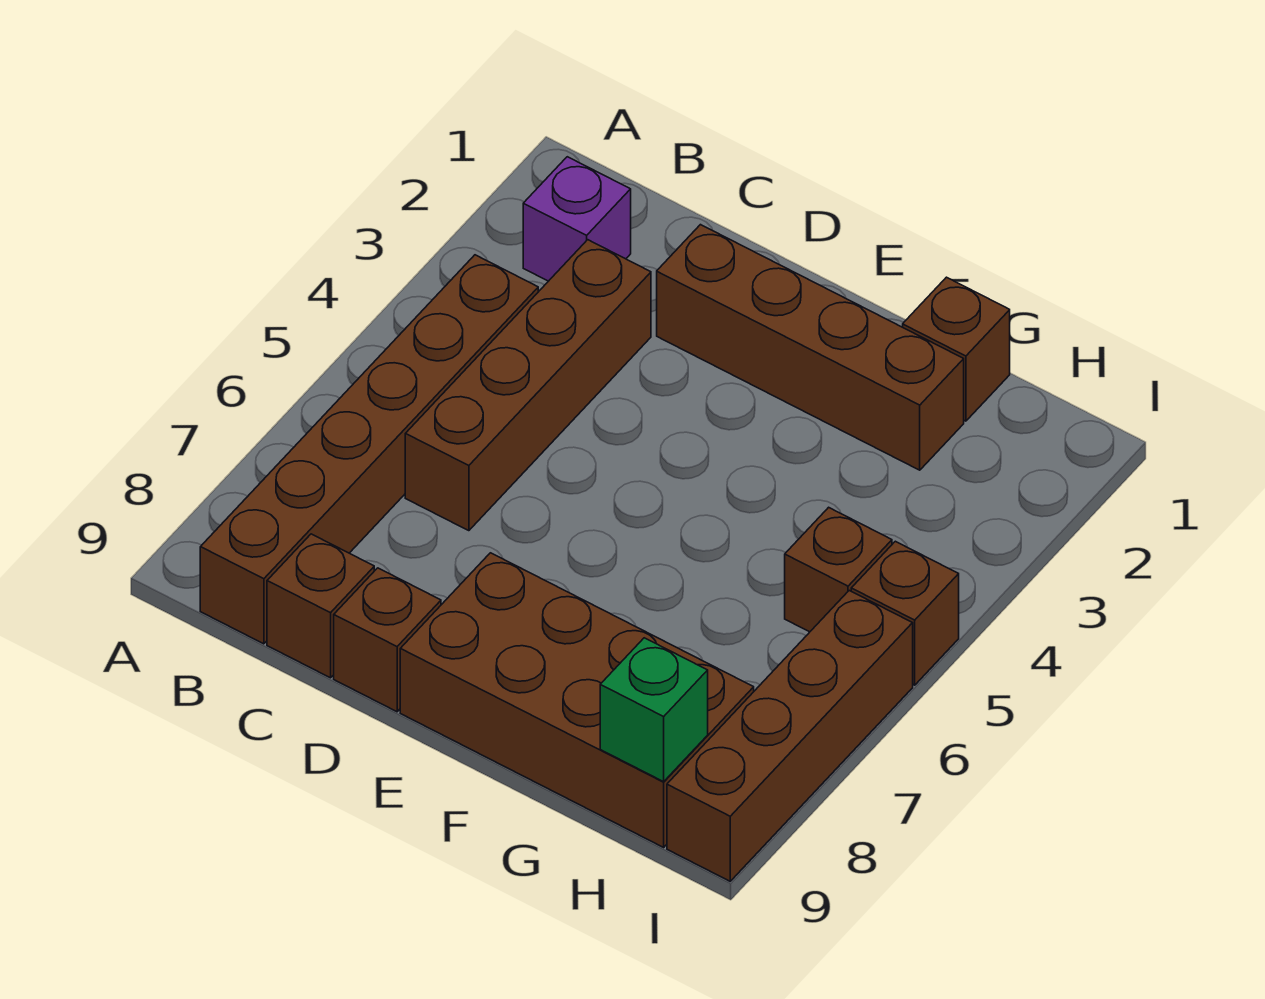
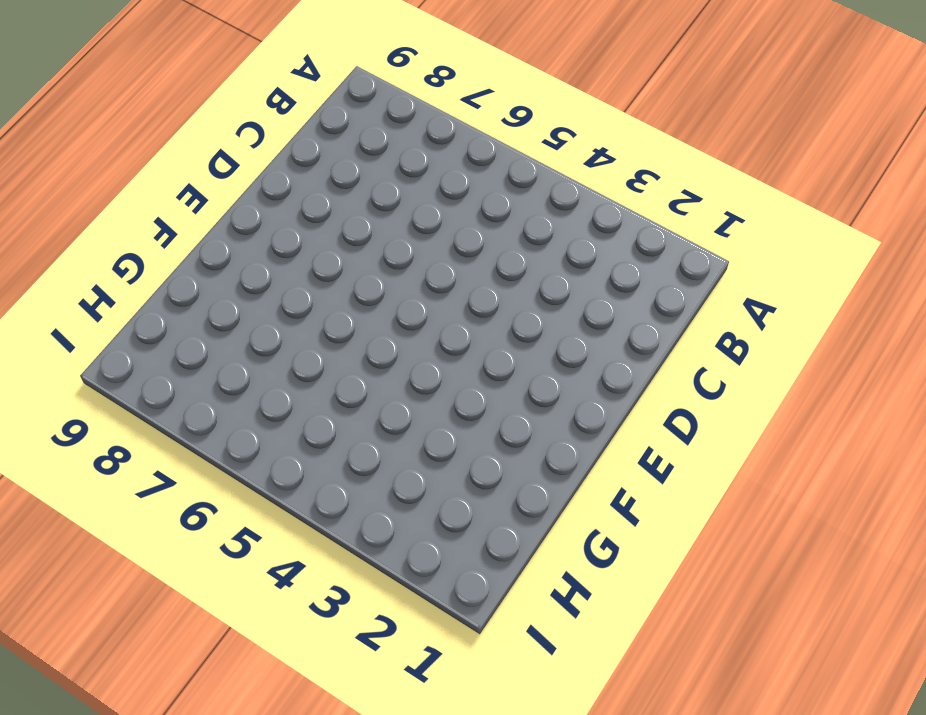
none -> purple 1x1 brick [523,157,631,281]
none -> brown 1x6 brick [200,255,538,644]
none -> brown 1x4 brick [405,240,651,531]

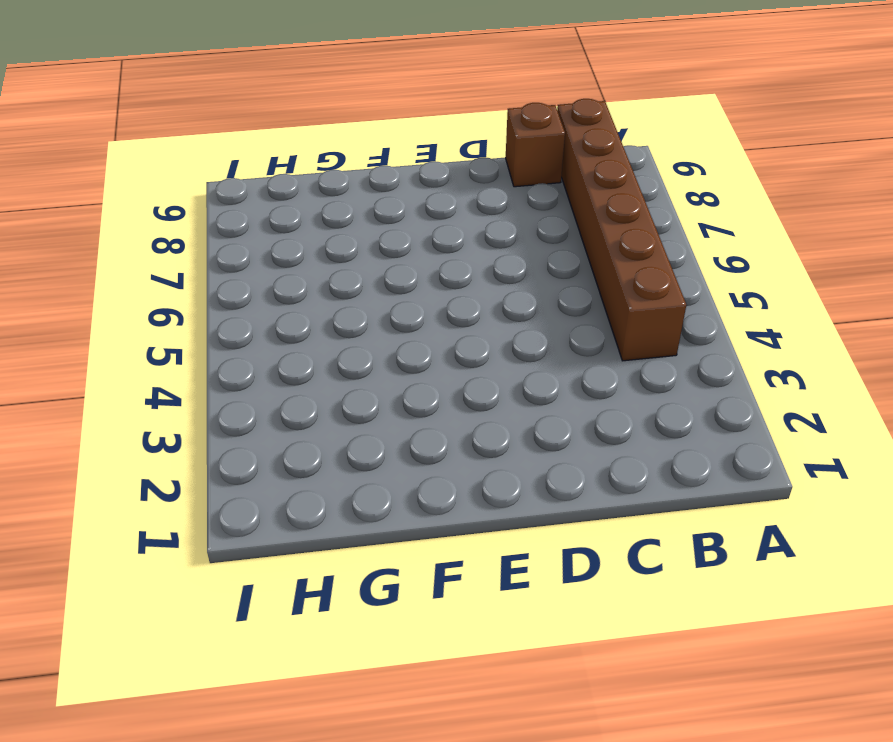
none -> purple 1x1 brick [523,157,631,281]
none -> brown 1x4 brick [405,240,651,531]
none -> brown 1x4 brick [657,225,964,470]

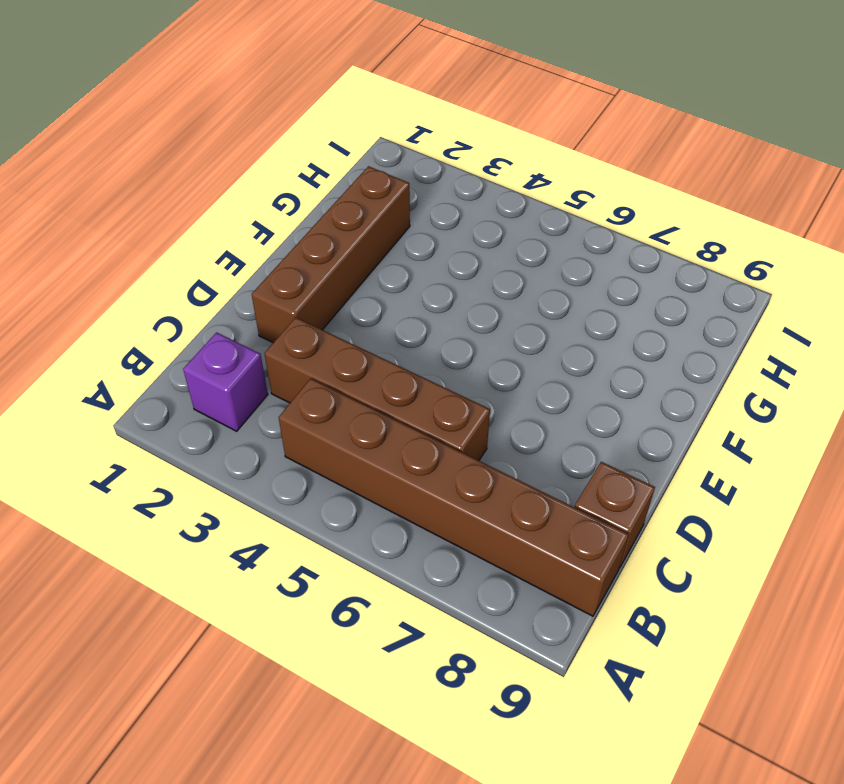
none -> brown 1x1 brick [334,568,441,712]
none -> brown 2x4 brick [400,553,754,847]
none -> brown 1x1 brick [903,277,1010,421]

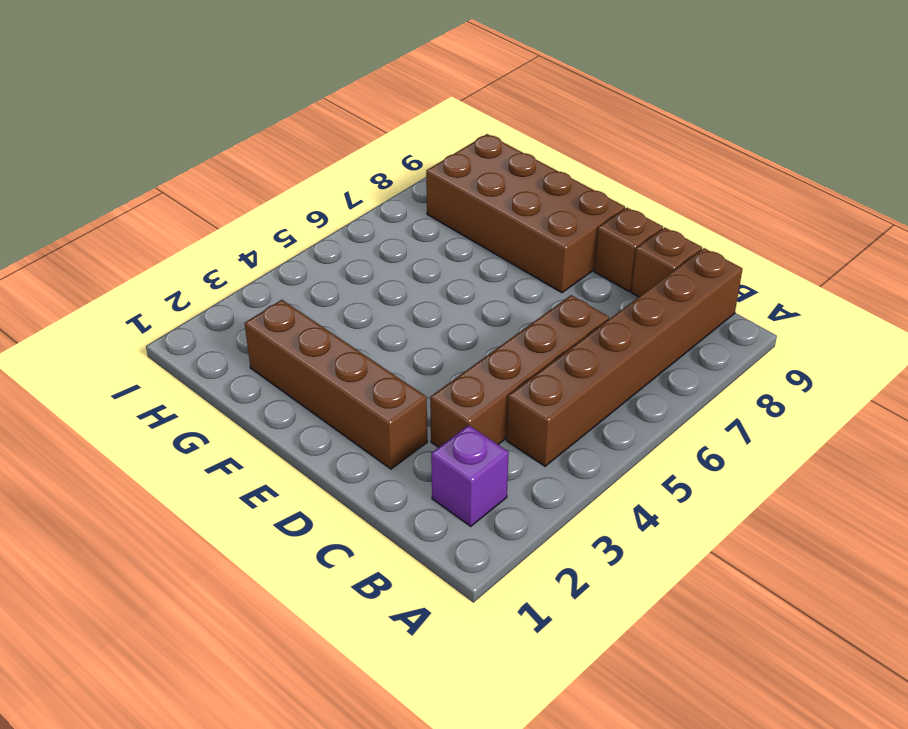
none -> brown 1x1 brick [903,277,1010,421]
none -> brown 1x1 brick [785,507,892,632]
none -> brown 1x1 brick [851,541,959,685]

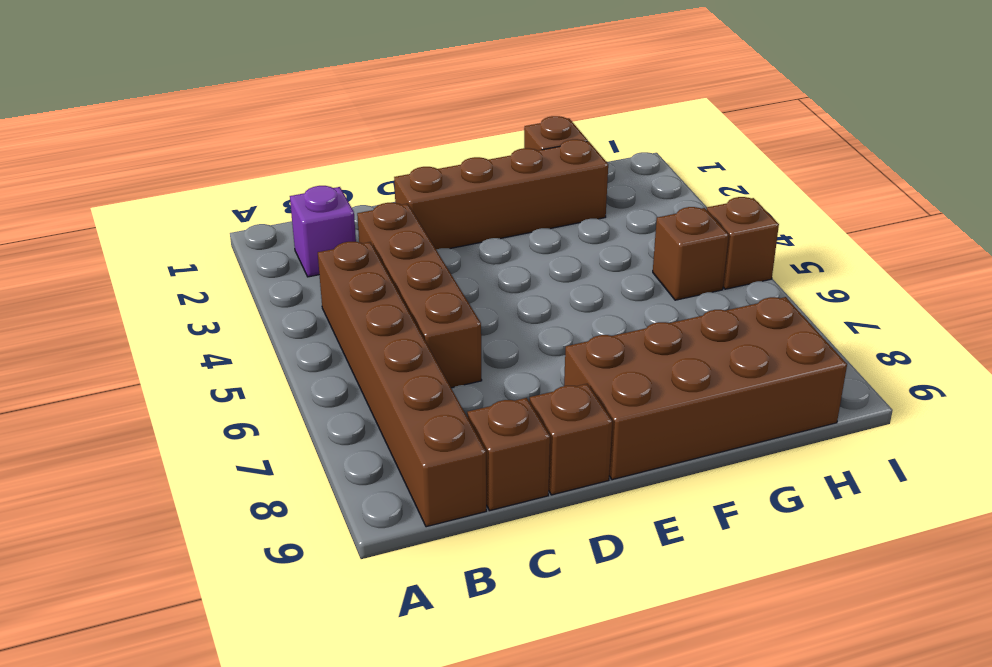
none -> brown 1x4 brick [667,591,913,881]
none -> green 1x1 brick [600,638,708,782]

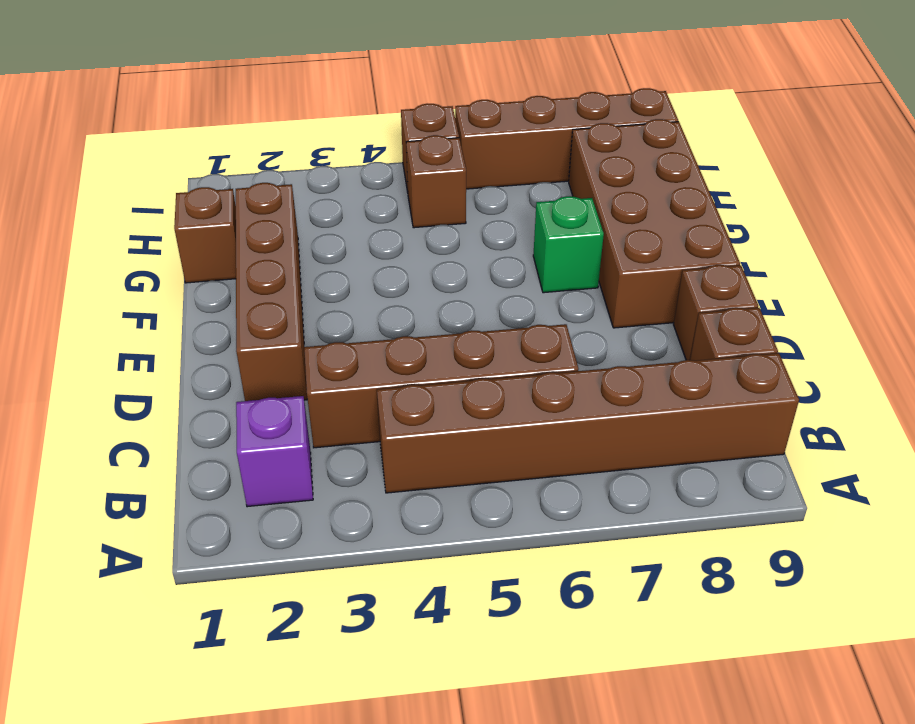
green 1x1 brick [533,196,604,293] -> green 1x1 brick moved to [600,638,708,782]

